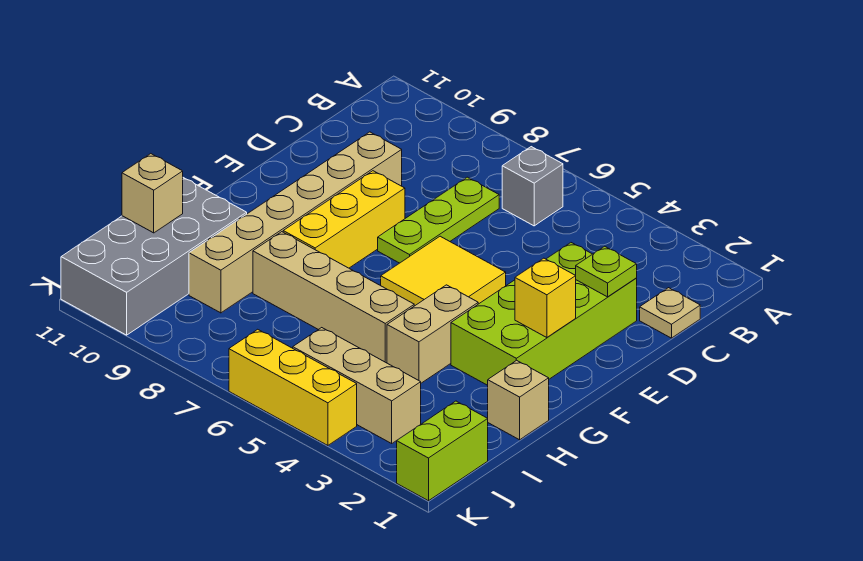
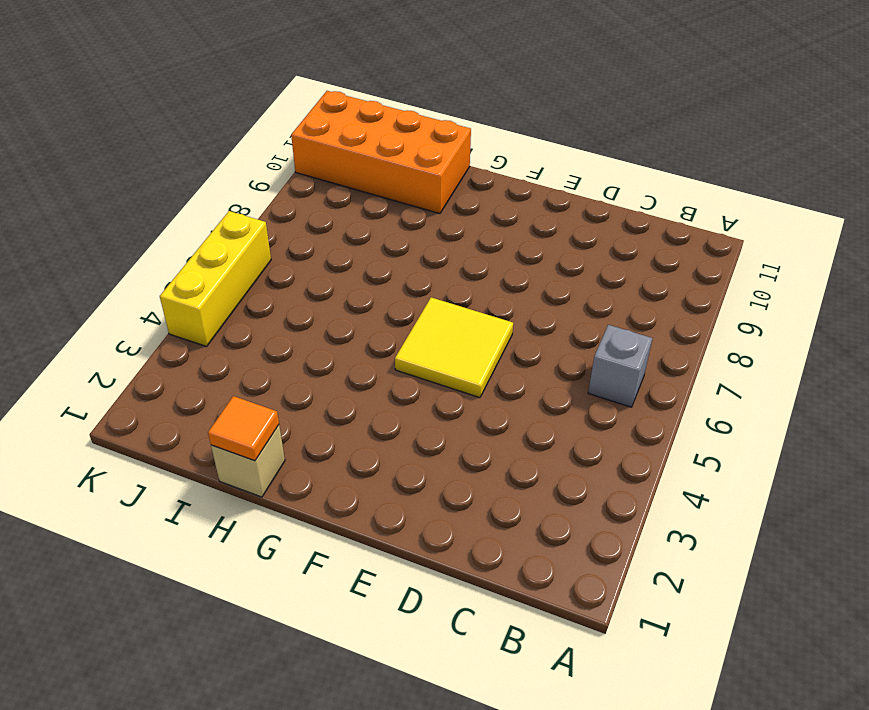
orange 1x1 tile [208,396,279,461] -> none
orange 2x4 brick [291,91,471,214] -> grey 2x4 brick [61,178,247,335]
none -> tan 1x1 plate [640,288,700,338]
none -> lime 1x3 plate [378,177,499,263]
none -> lime 2x4 brick [451,243,637,385]

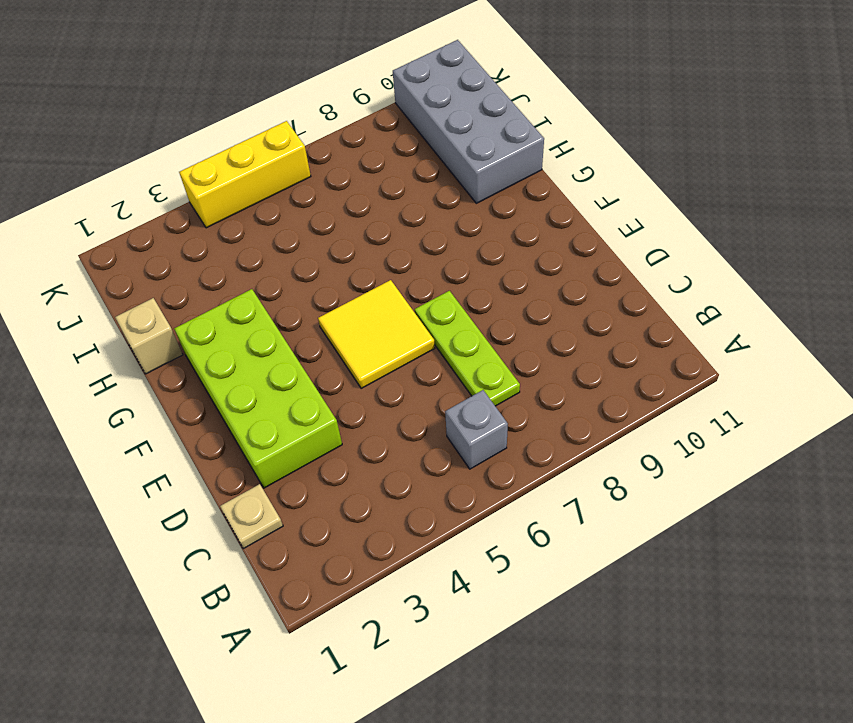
none -> tan 1x6 brick [189,132,402,313]
none -> yellow 1x3 brick [283,171,405,268]
none -> tan 1x2 brick [387,285,478,383]

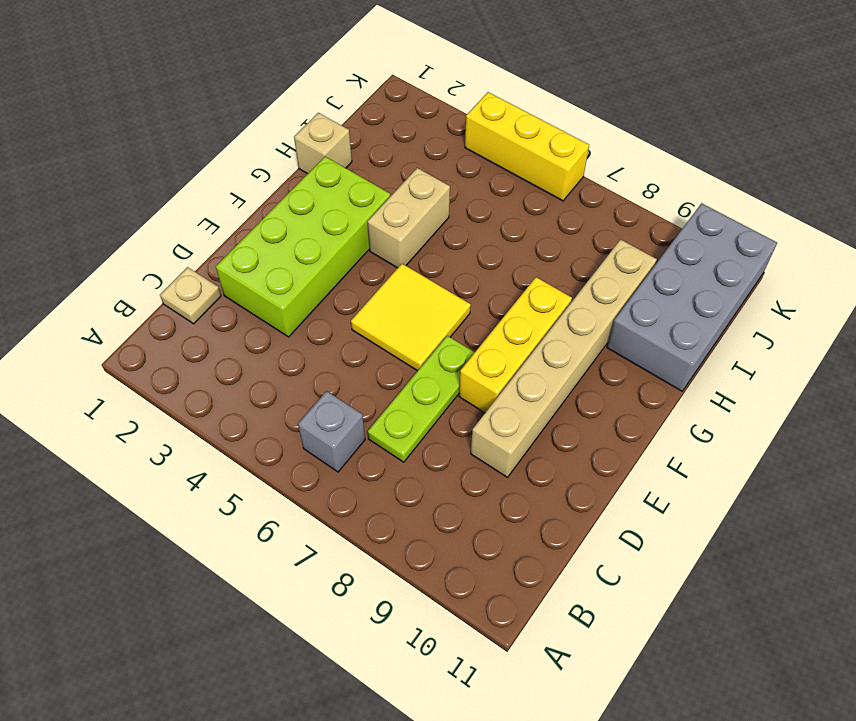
none -> tan 1x4 brick [253,232,414,363]
none -> lime 1x2 brick [397,401,488,501]
none -> tan 1x3 brick [293,328,421,443]

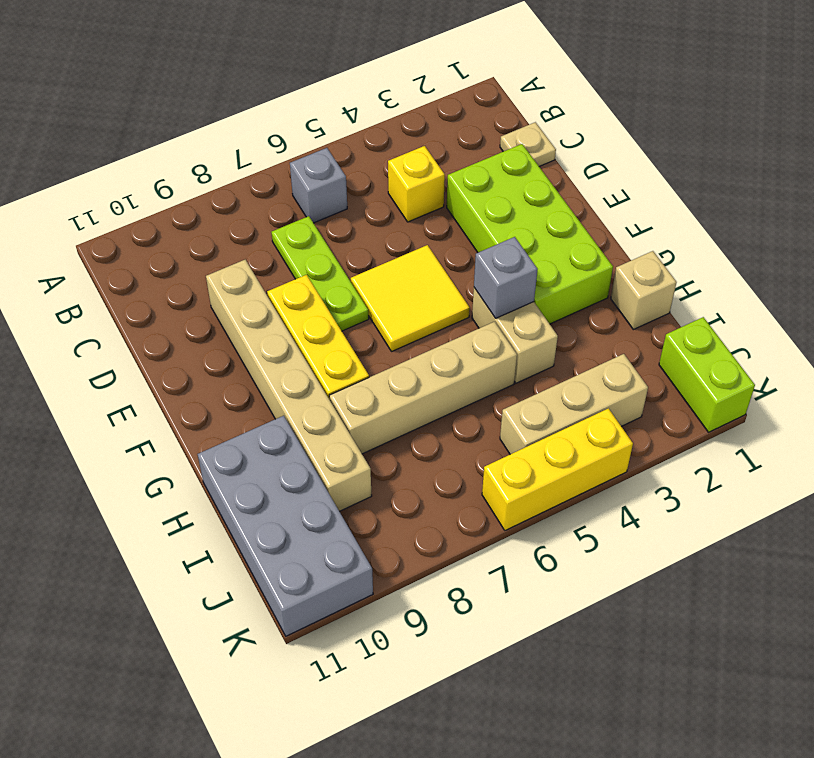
yellow 1x1 brick [388,146,445,222] -> yellow 1x1 brick moved to [515,258,576,338]
grey 1x1 brick [474,237,538,318] -> none
none -> lime 1x1 plate [576,246,637,297]
none -> tan 1x1 brick [122,154,183,233]

